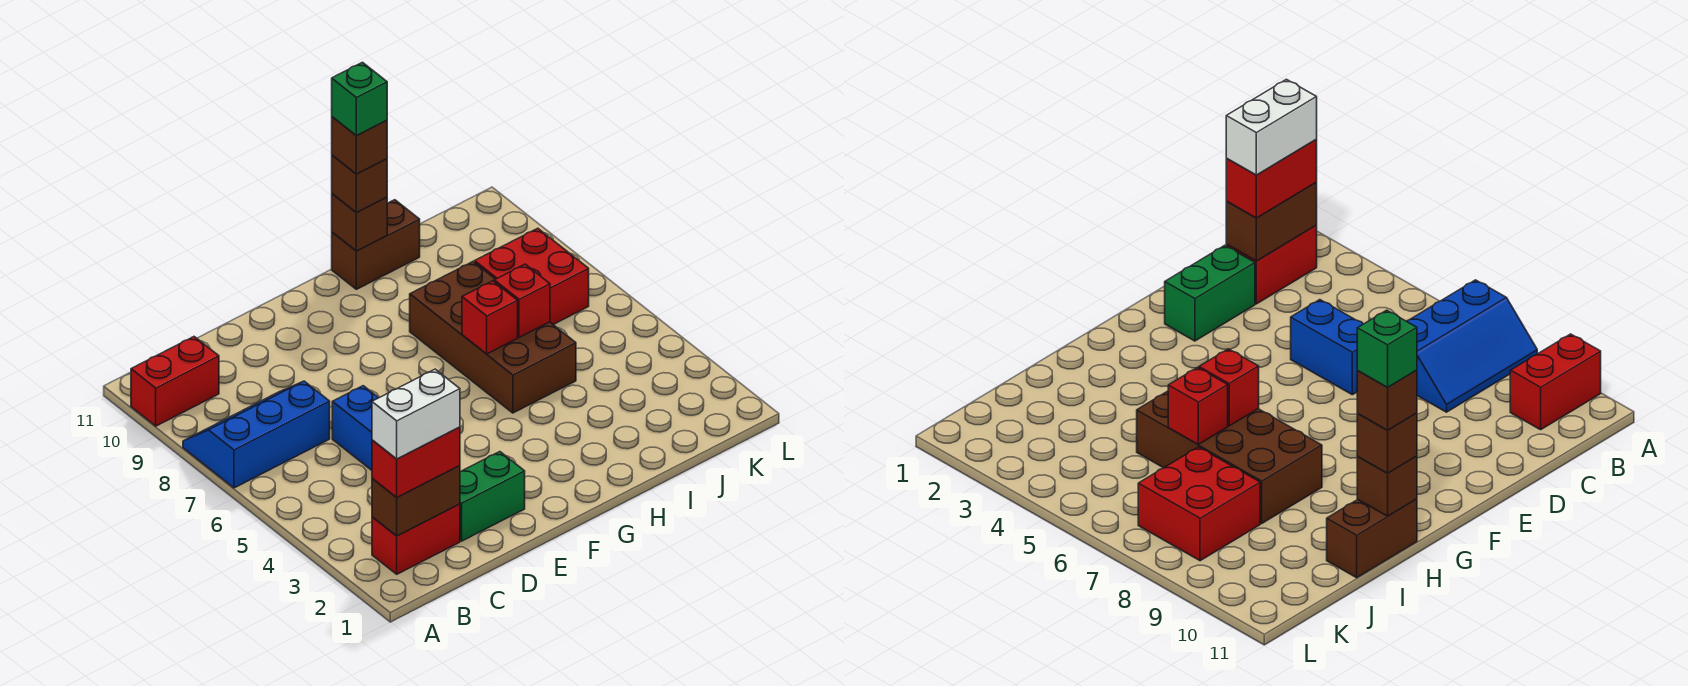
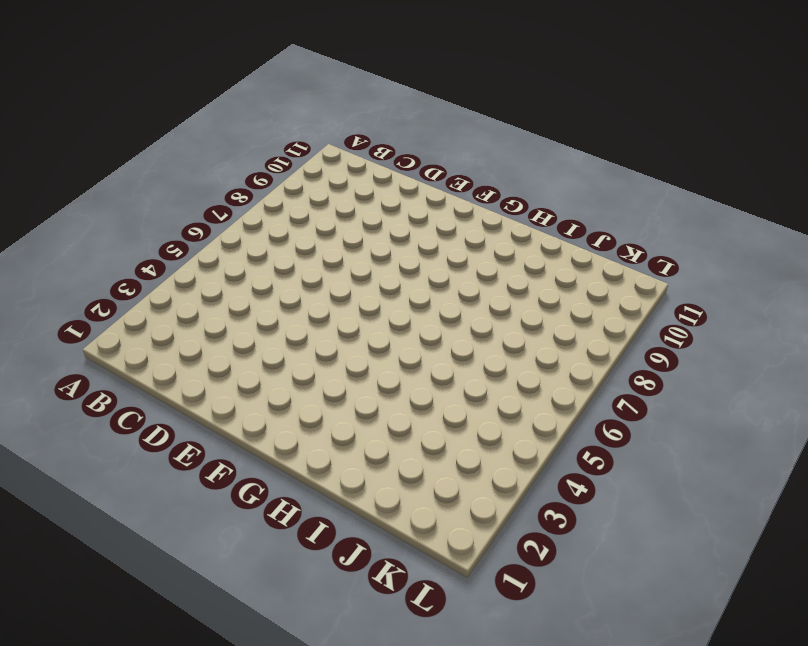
none -> blue 2x3 slope [183,381,330,488]
none -> red 1x2 brick [131,337,219,426]
none -> red 1x2 brick [372,504,460,574]

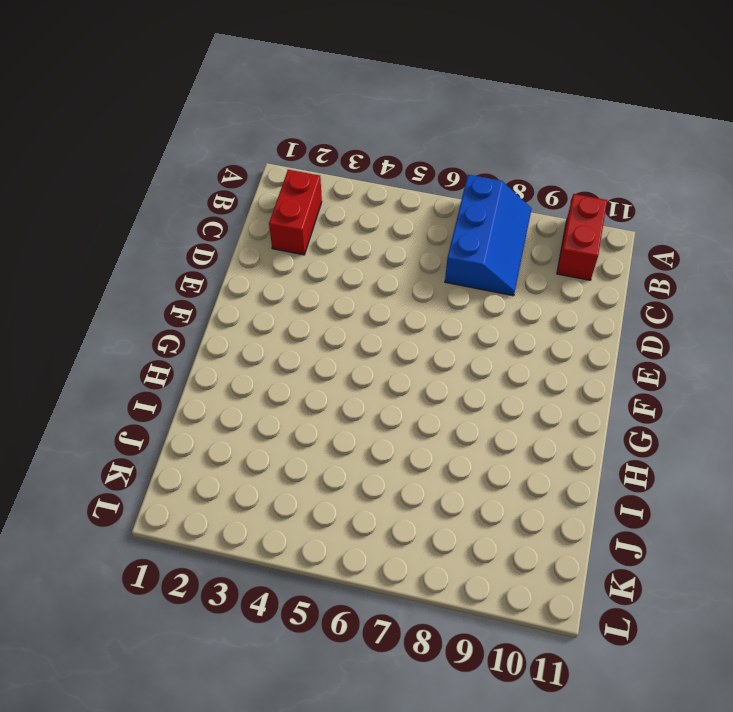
none -> green 1x2 brick [460,452,525,541]
none -> blue 1x2 brick [332,386,379,470]
none -> brown 2x4 brick [410,262,576,413]

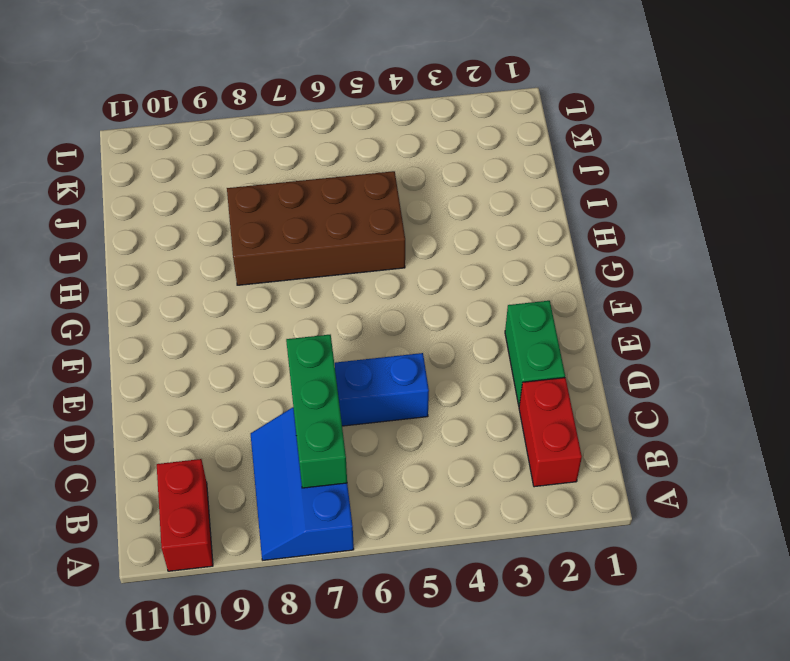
green 1x3 brick [286,335,347,488] -> none
none -> brown 1x2 brick [332,200,420,289]
none -> red 2x2 brick [475,228,589,325]
none -> brown 1x2 brick [372,466,460,536]

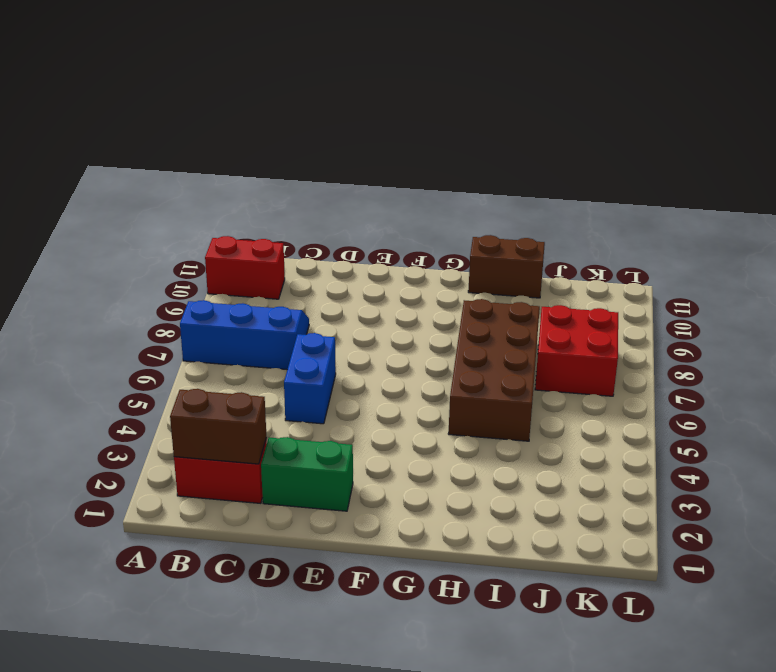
none -> red 1x1 brick [462,281,518,354]
none -> brown 1x1 brick [332,194,387,251]
none -> red 1x1 brick [494,264,550,337]

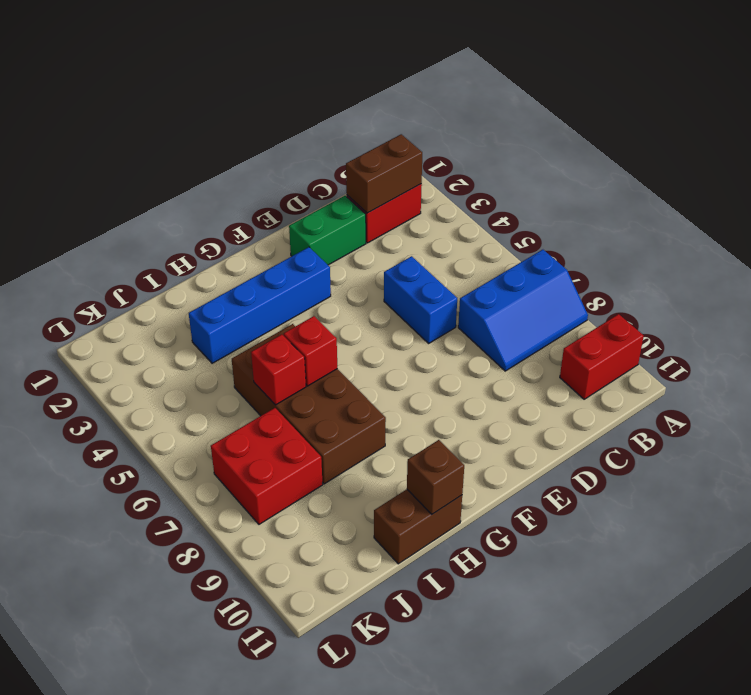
blue 1x4 brick [189,247,331,363] -> none
none -> red 1x2 brick [372,427,460,497]
none -> brown 1x1 brick [332,155,387,212]
none -> white 1x2 brick [372,369,460,459]

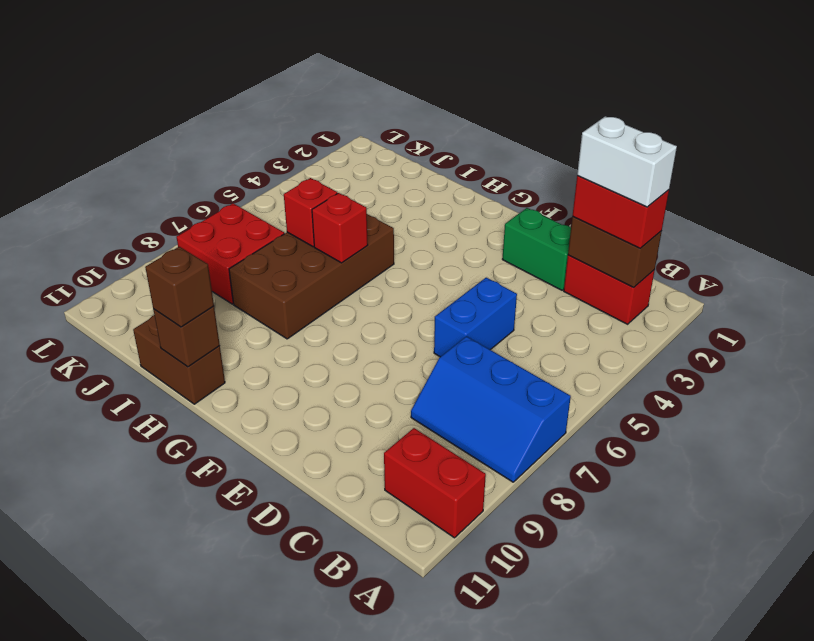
none -> brown 1x1 brick [332,117,387,174]
none -> green 1x1 brick [332,62,387,136]

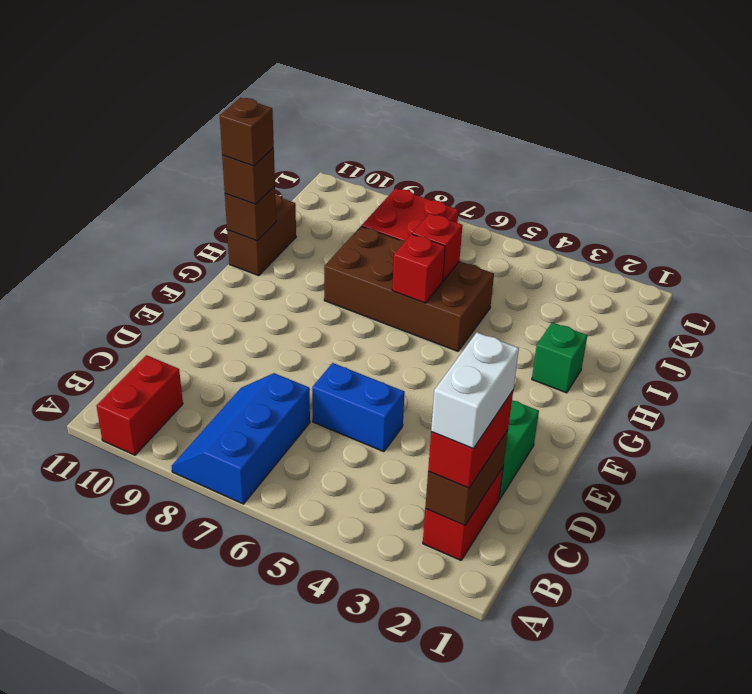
green 1x1 brick [532,322,587,393] -> green 1x1 brick moved to [332,62,387,136]

